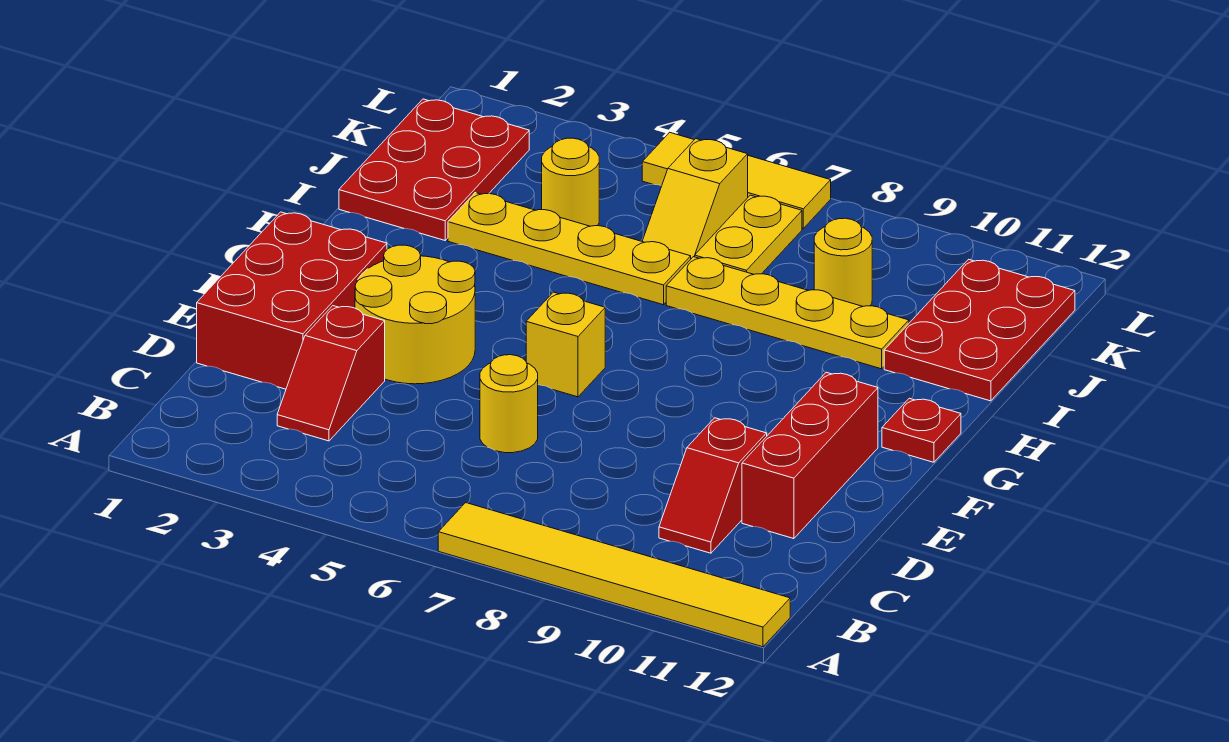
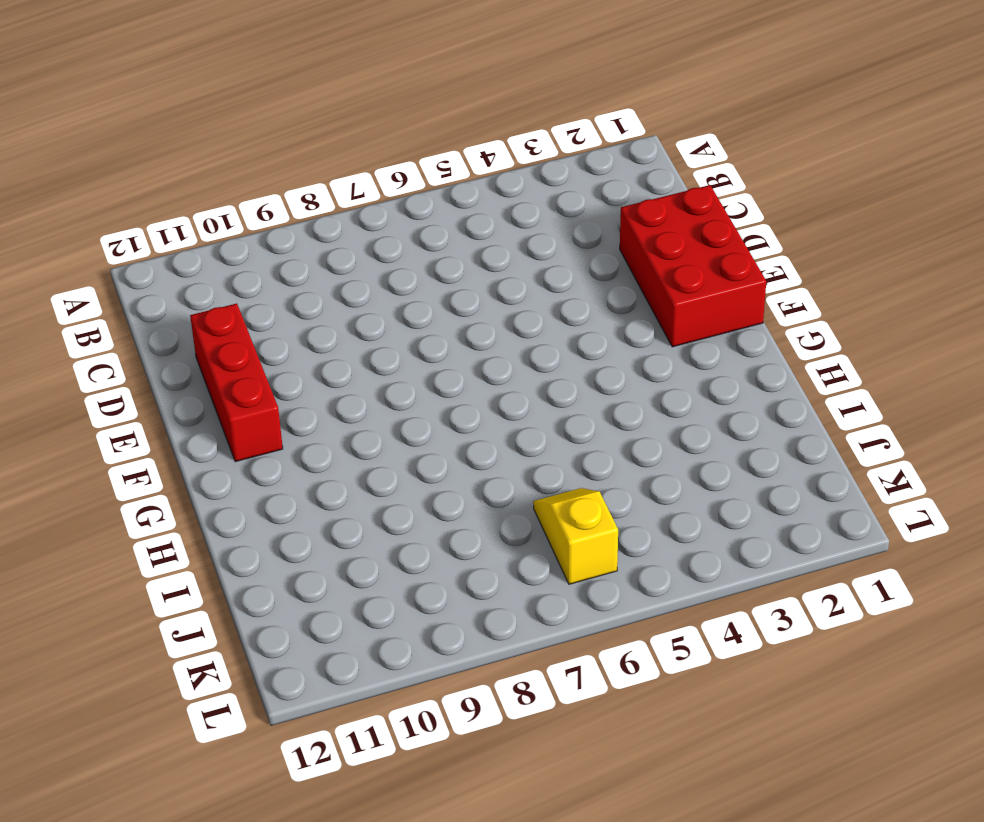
none -> yellow 1x6 tile [438,503,790,647]
none -> red 1x2 slope [277,306,385,441]
none -> red 1x2 slope [659,418,767,553]

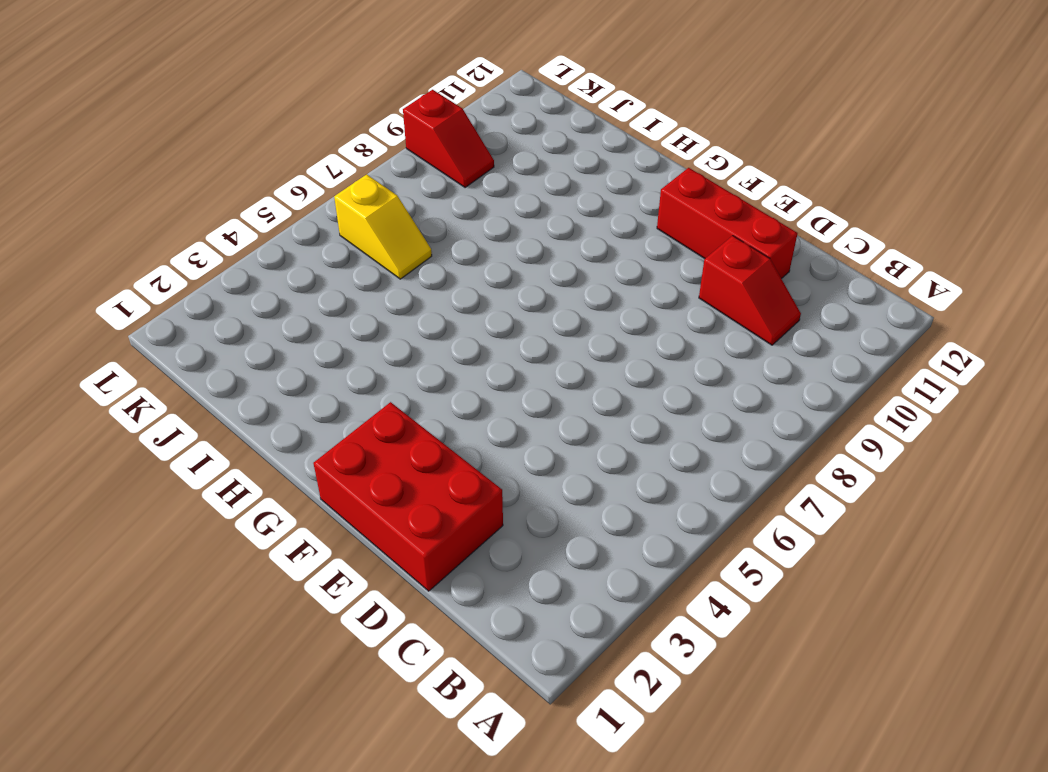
red 1x2 slope [403,90,494,188] -> red 1x2 slope moved to [277,306,385,441]
none -> yellow 1x6 tile [438,503,790,647]
none -> yellow 1x1 round brick [480,355,538,453]
none -> yellow 2x2 round brick [355,245,475,384]

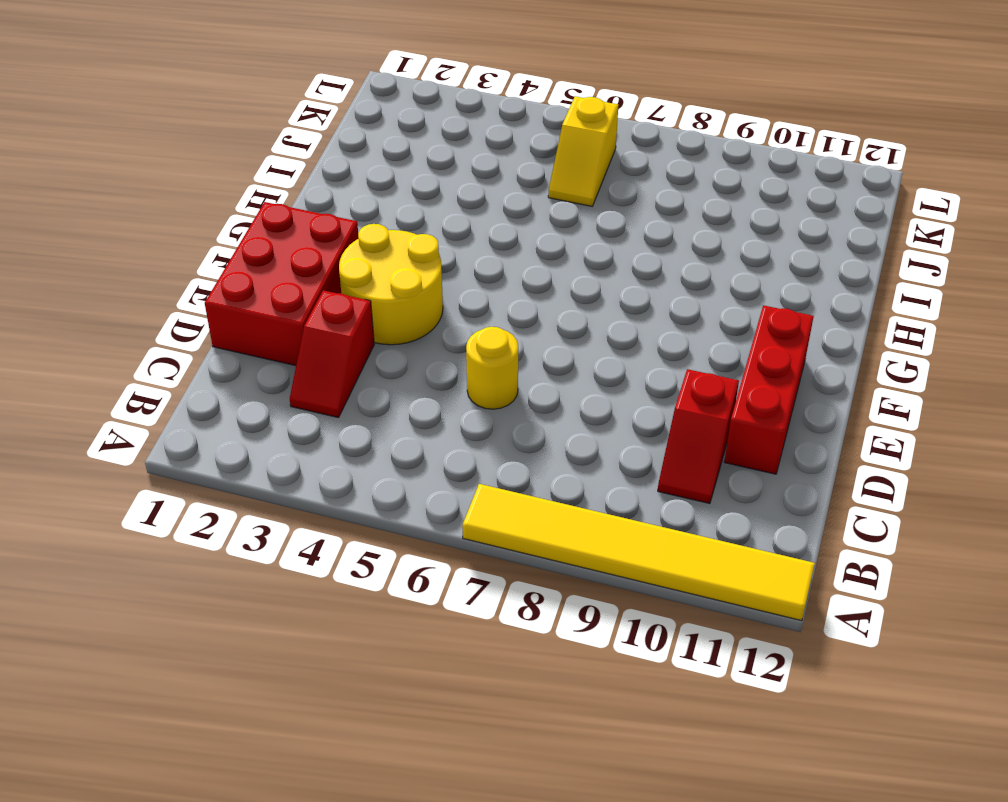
none -> yellow 1x1 brick [526,292,605,397]
none -> red 1x1 plate [882,398,961,462]
none -> red 2x3 plate [339,99,529,240]

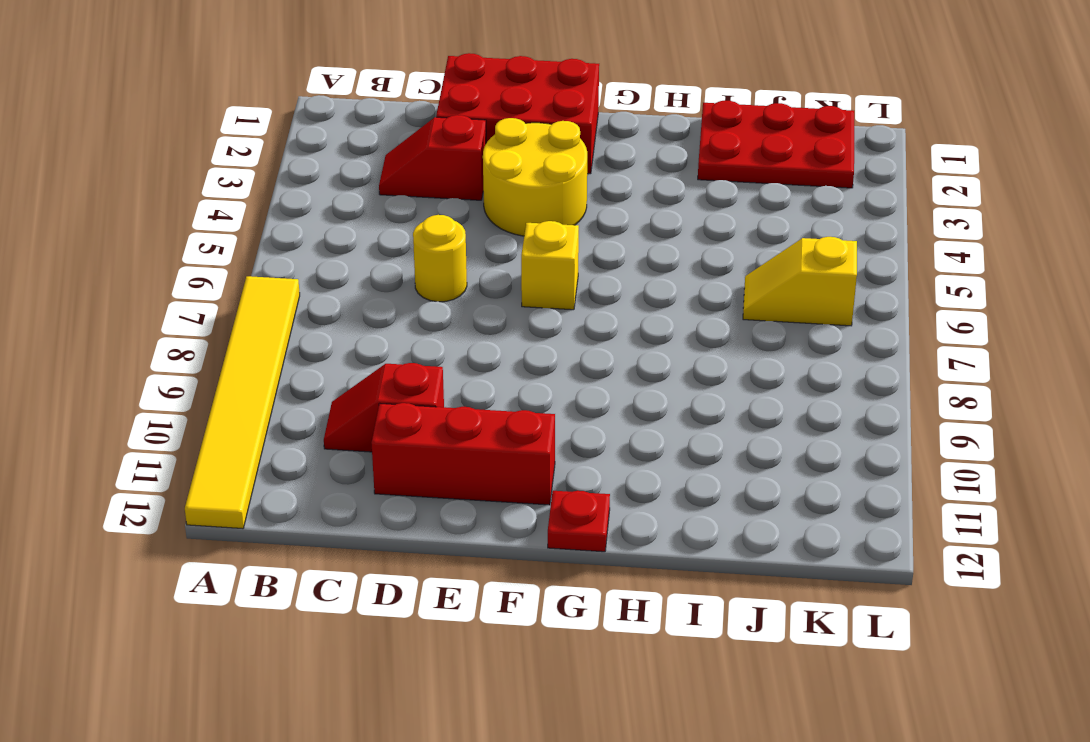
none -> yellow 1x4 plate [448,193,691,305]
none -> yellow 1x4 plate [666,257,909,369]
none -> red 2x3 plate [884,259,1075,401]

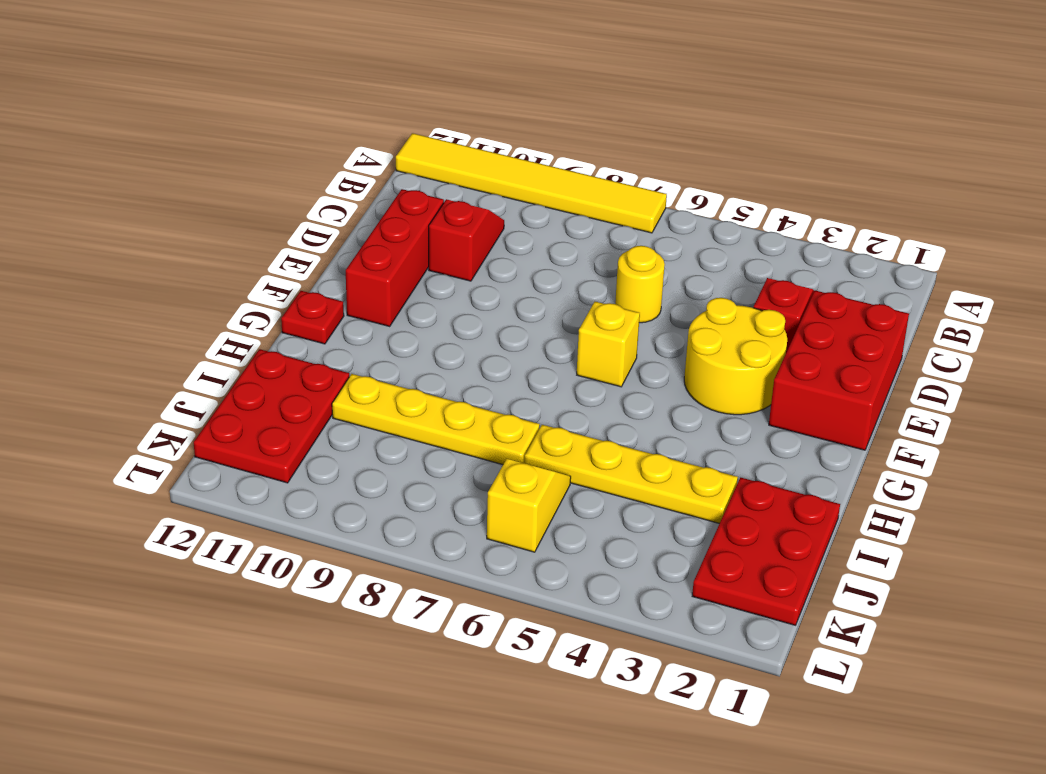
none -> yellow 1x1 round brick [542,138,599,226]
none -> yellow 1x2 plate [695,195,802,274]
none -> yellow 1x1 round brick [814,218,872,306]

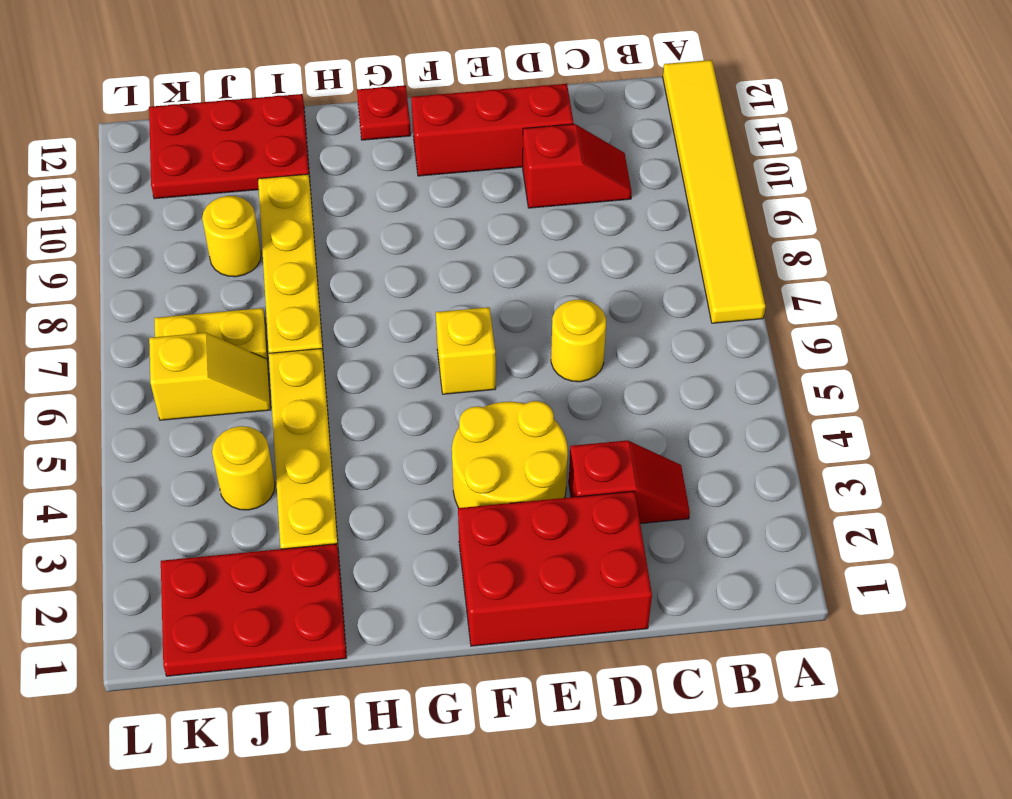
none -> yellow 1x3 tile [642,132,831,228]

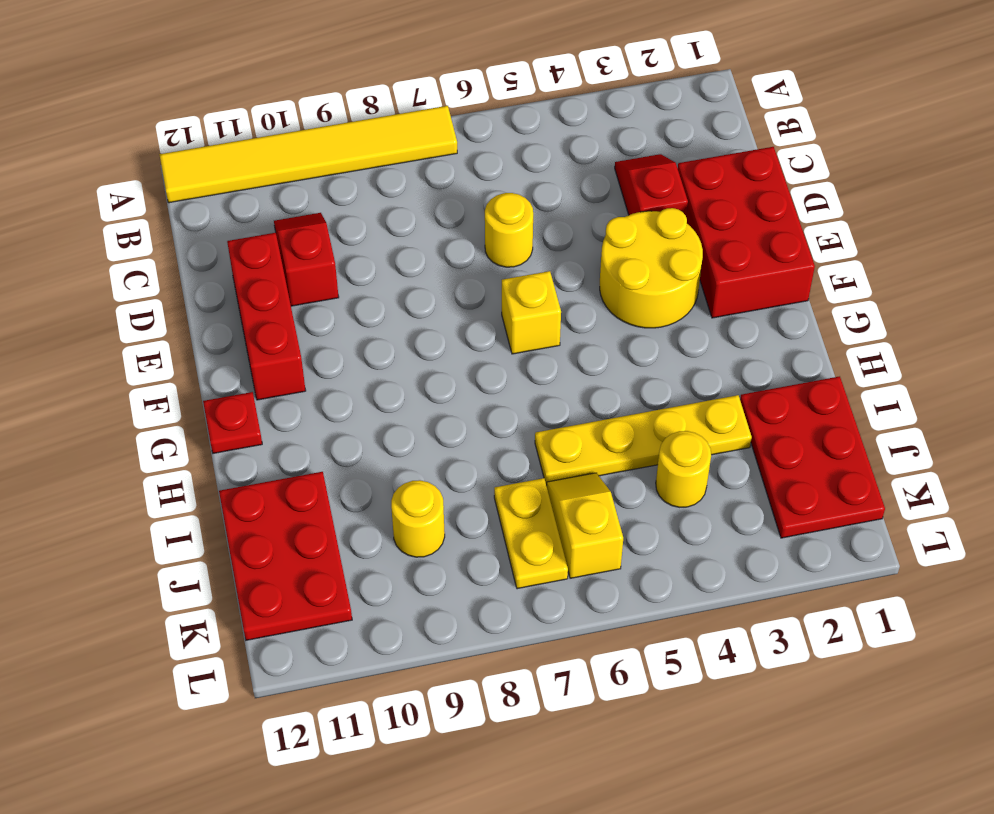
none -> yellow 1x4 plate [666,257,909,369]
none -> yellow 1x3 tile [642,132,831,228]

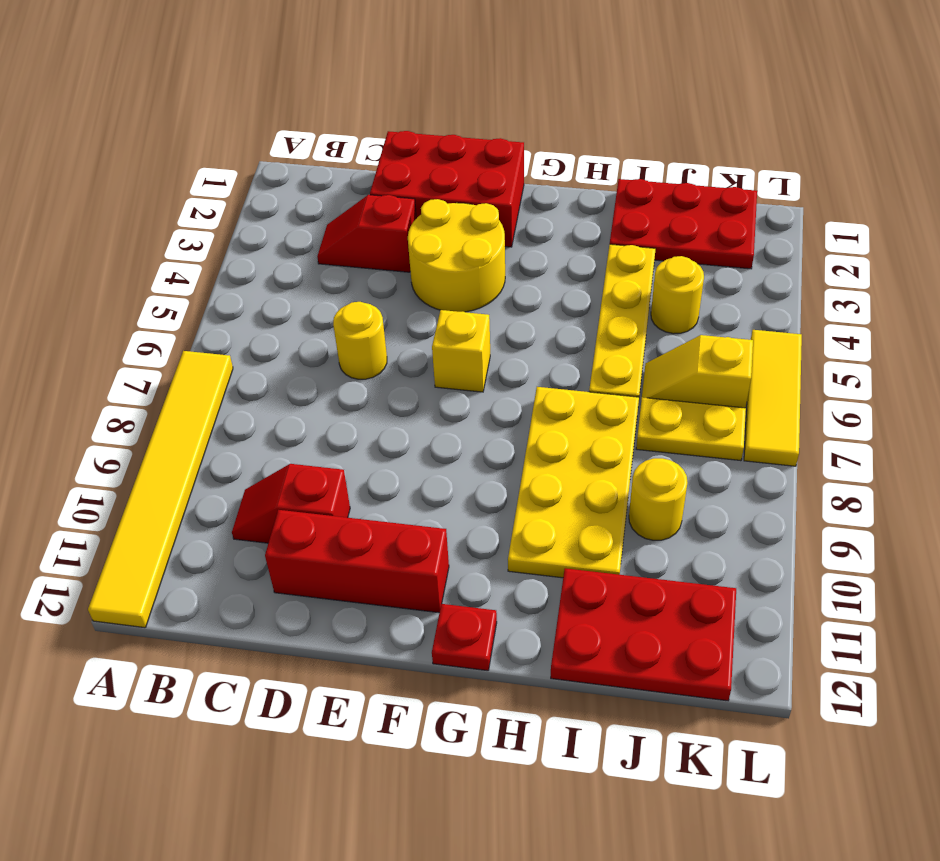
yellow 2x4 plate [508,387,639,578] -> yellow 1x4 plate [666,257,909,369]

